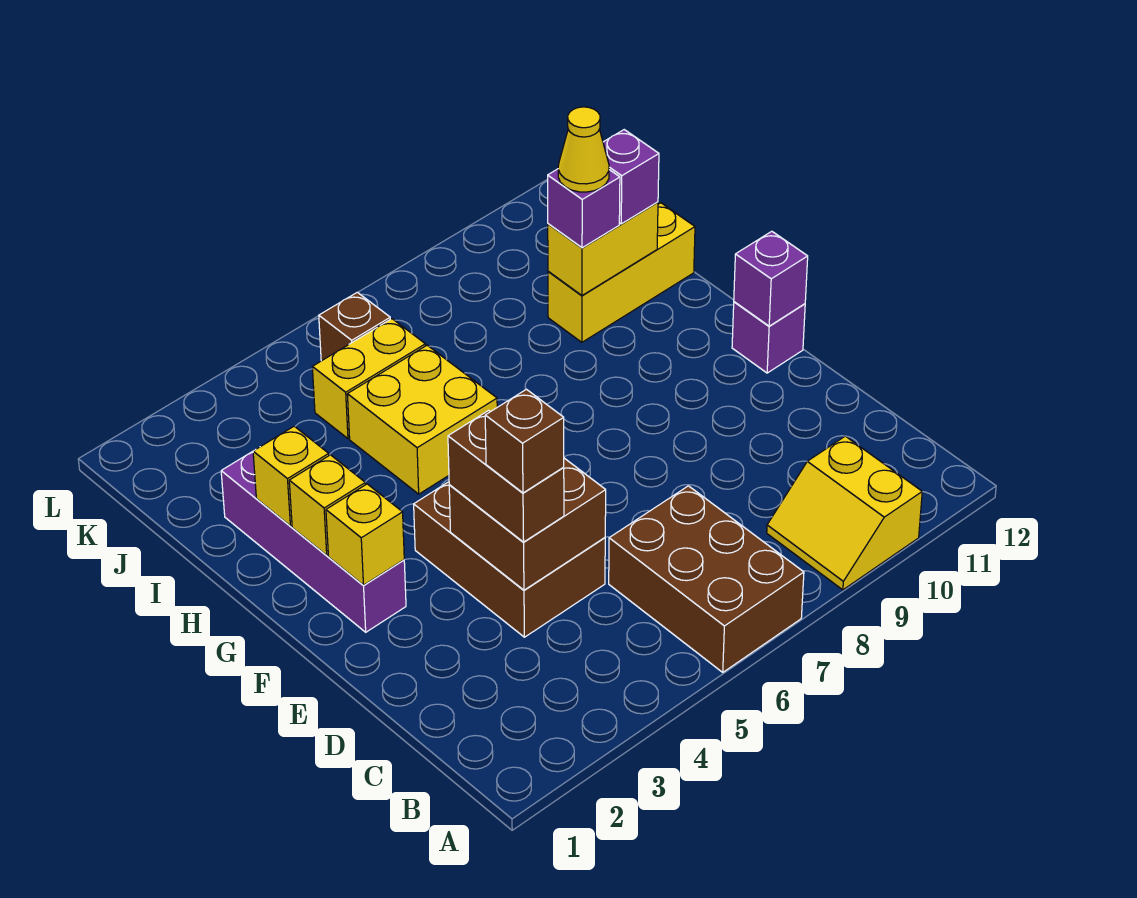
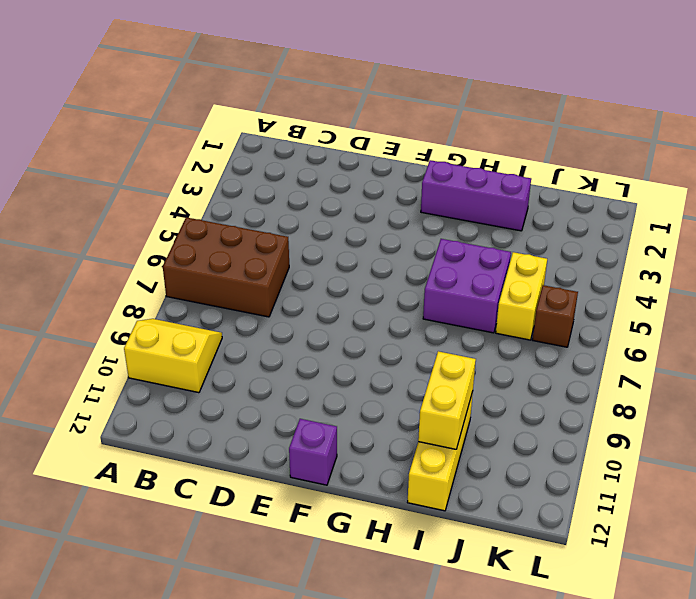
purple 1x3 brick [421,160,531,231] -> purple 1x4 brick [221,451,406,632]
purple 2x2 brick [423,239,511,333] -> yellow 2x2 brick [347,345,497,494]
none -> brown 2x3 brick [414,482,605,637]
none -> brown 2x2 brick [449,458,606,590]
none -> yellow 1x1 brick [326,484,404,585]

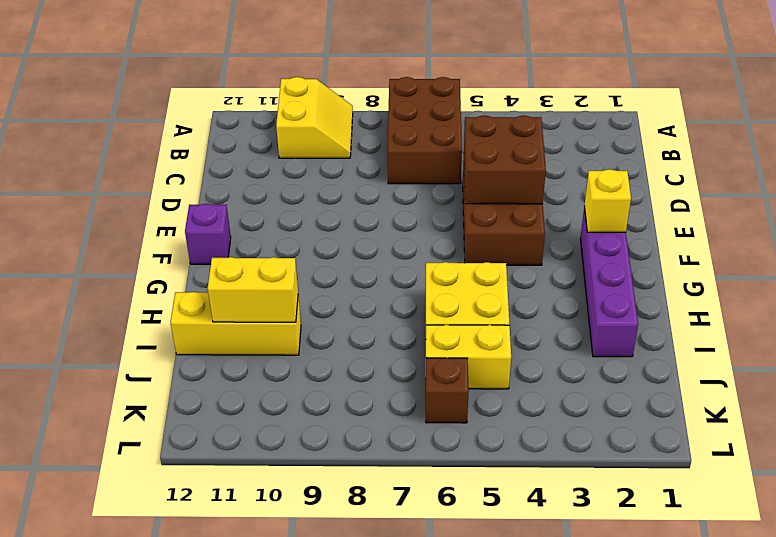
none -> purple 1x1 brick [734,231,808,326]
none -> yellow 1x1 brick [289,455,365,556]
none -> yellow 1x1 brick [253,426,329,526]

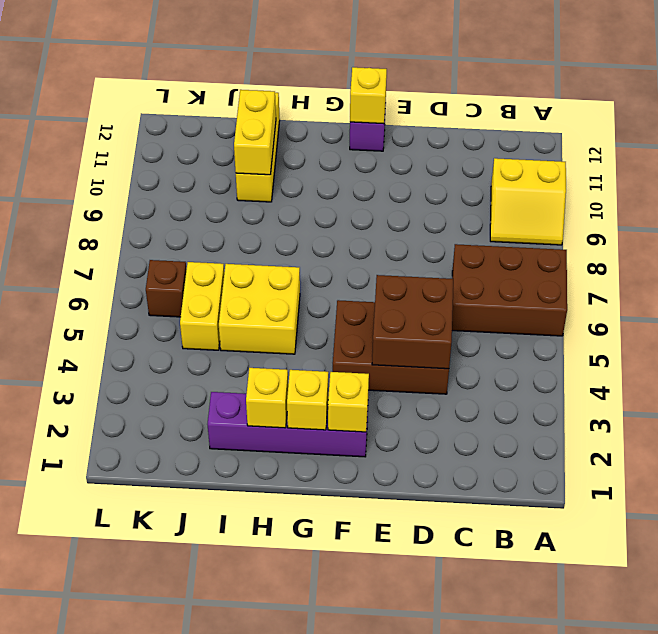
yellow 1x1 brick [350,67,387,124] -> purple 1x1 brick [734,231,808,326]
none -> brown 1x2 brick [448,411,564,542]
none -> purple 1x1 brick [548,169,620,248]
none -> purple 1x1 brick [603,130,659,224]

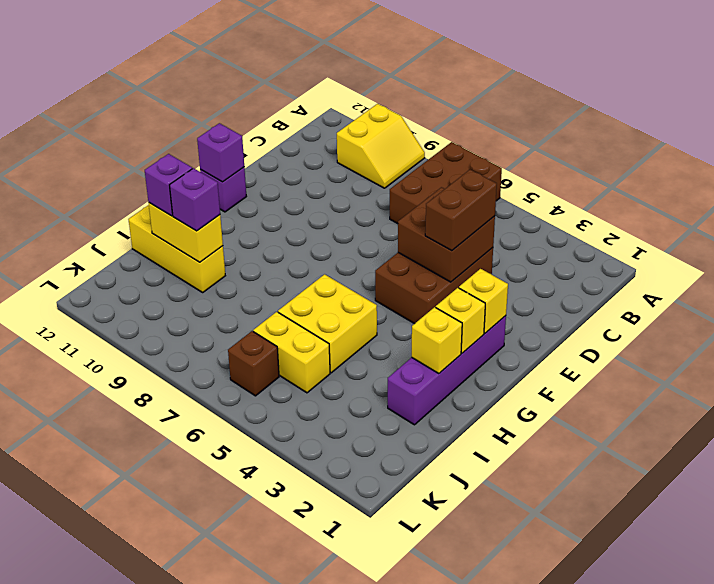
none -> brown 1x1 brick [485,389,564,493]
none -> yellow 1x1 cone [558,107,609,192]

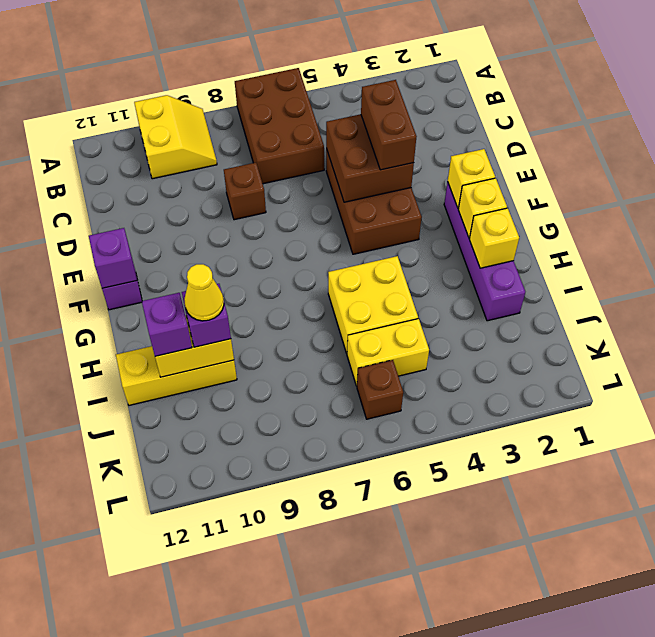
brown 1x1 brick [224,163,266,220] -> brown 1x1 brick moved to [485,389,564,493]

